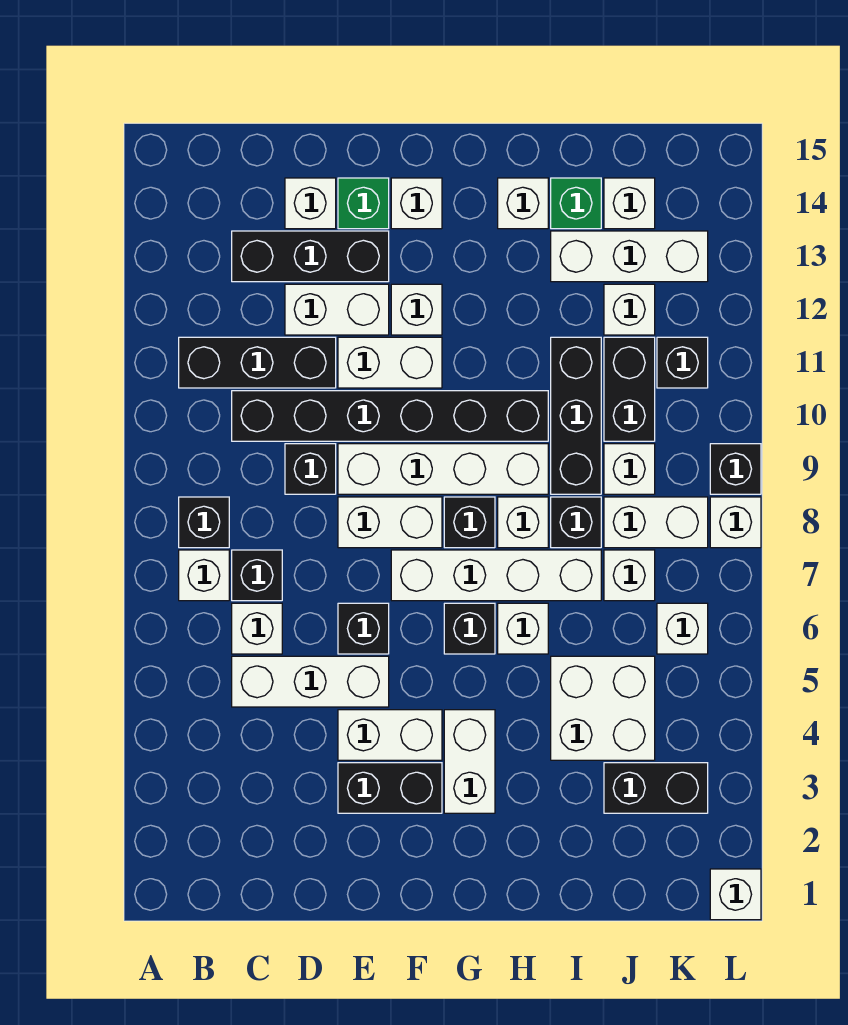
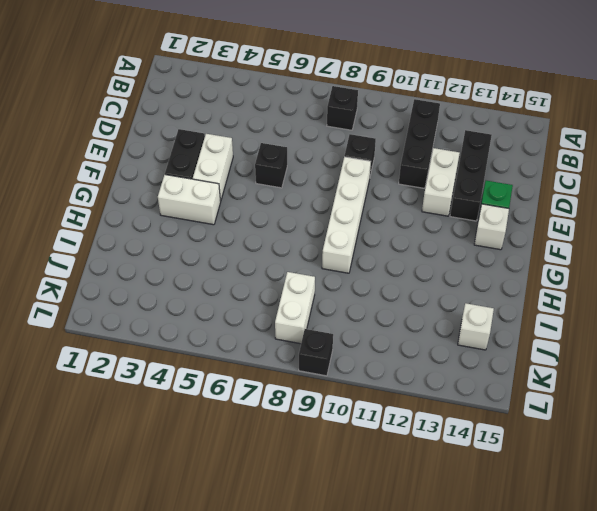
none -> white 1x1 brick [179,550,229,601]
none -> white 1x3 brick [232,656,389,707]
none -> white 1x1 brick [232,603,282,654]
none -> black 1x1 brick [232,550,282,601]

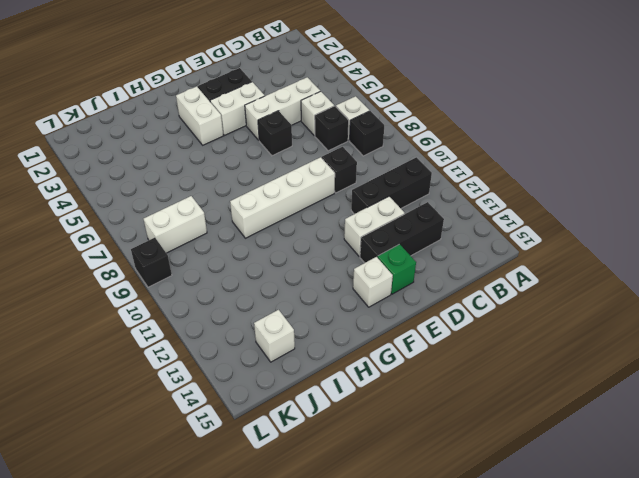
none -> black 1x6 brick [232,391,548,441]
none -> white 1x1 brick [285,178,336,229]
none -> white 1x2 brick [338,497,442,548]
none -> white 1x2 brick [338,337,442,388]

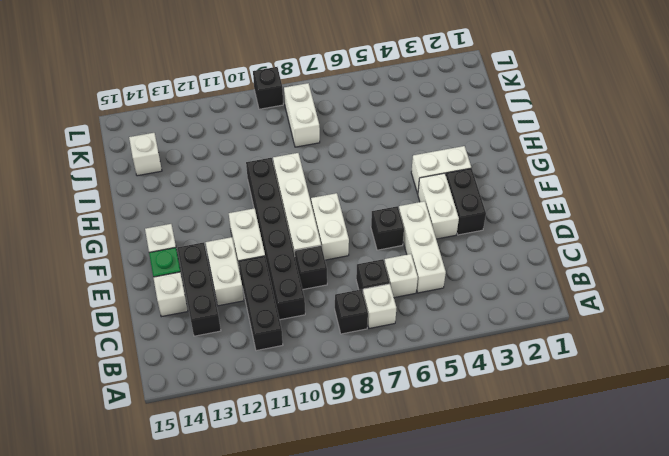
none -> white 1x4 brick [391,550,601,601]
none -> white 1x1 brick [391,284,442,335]
none -> black 1x1 brick [444,603,495,654]
none -> black 1x1 brick [444,497,495,548]

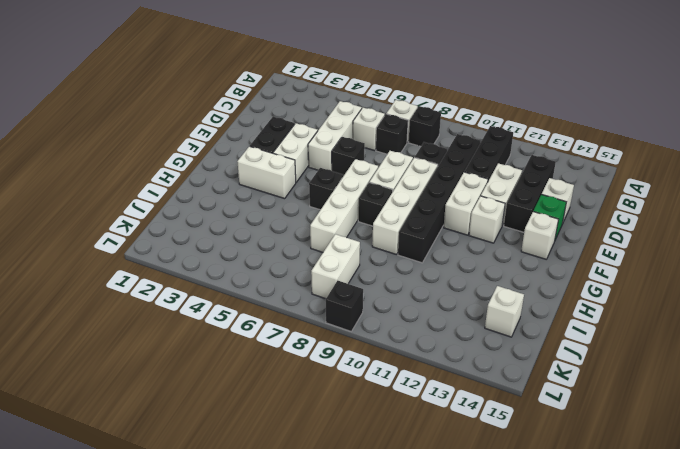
none -> white 1x1 brick [498,603,548,654]
none -> white 1x1 brick [498,497,548,548]
none -> white 1x1 brick [498,178,548,229]
none -> white 2x2 brick [551,656,655,760]

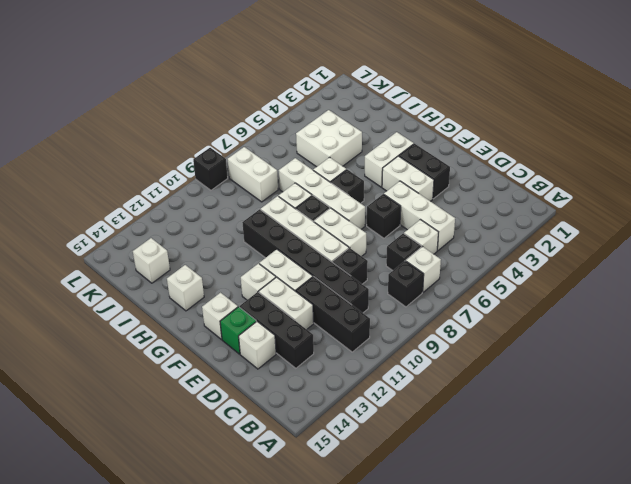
none -> black 1x1 brick [551,497,601,548]
none -> black 1x3 brick [551,337,601,494]
none -> white 1x3 brick [551,231,708,282]
none -> green 1x1 brick [551,178,601,229]

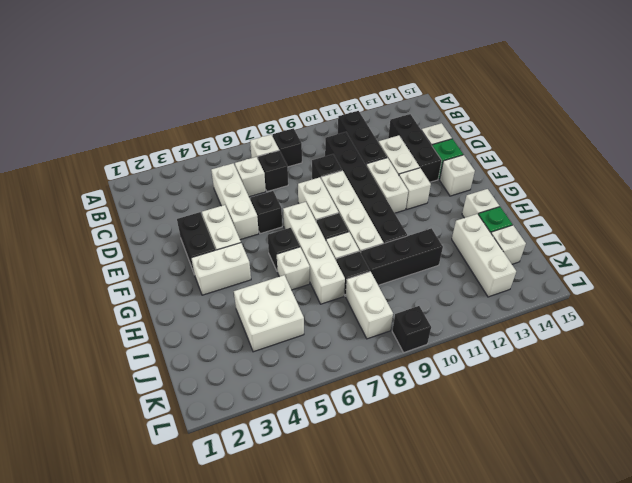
none -> black 1x2 brick [604,763,708,813]
none -> white 1x1 brick [604,550,655,601]
none -> white 1x1 brick [604,444,655,494]
none -> black 1x2 brick [604,337,655,441]

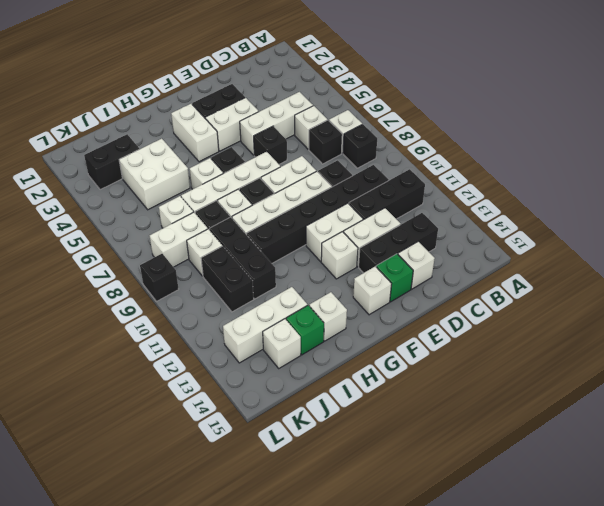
none -> white 1x1 brick [604,284,655,335]
none -> white 1x1 brick [657,603,708,654]
none -> black 1x1 brick [657,337,708,388]
none -> white 1x1 brick [710,869,761,920]

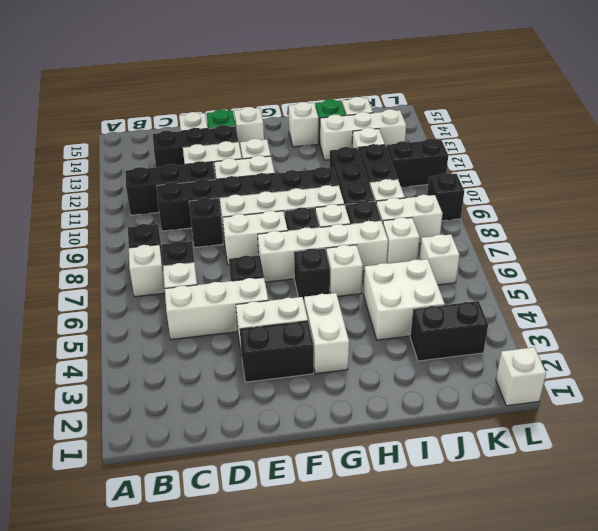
black 1x2 brick [386,139,448,187] -> black 1x1 brick [657,337,708,388]
none -> white 1x1 brick [710,497,761,548]

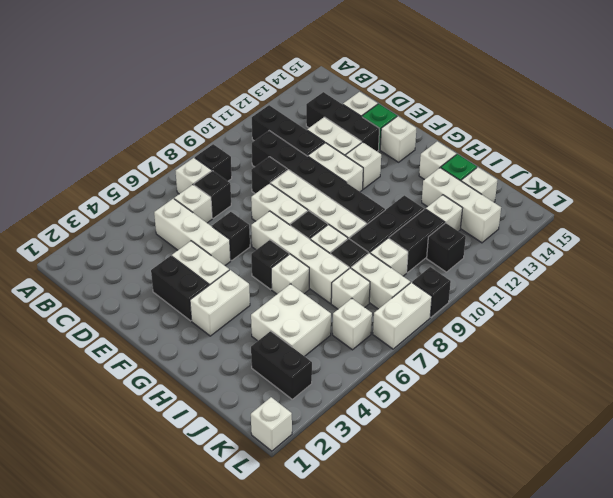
white 1x2 brick [373,282,432,349] -> white 1x1 brick [710,497,761,548]

